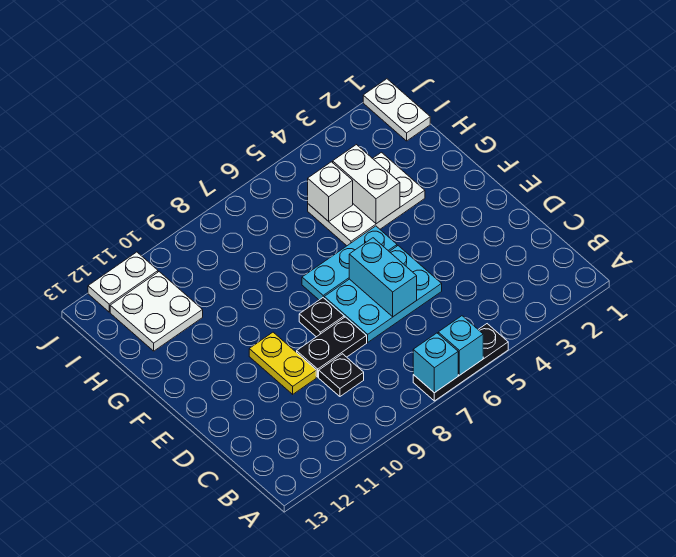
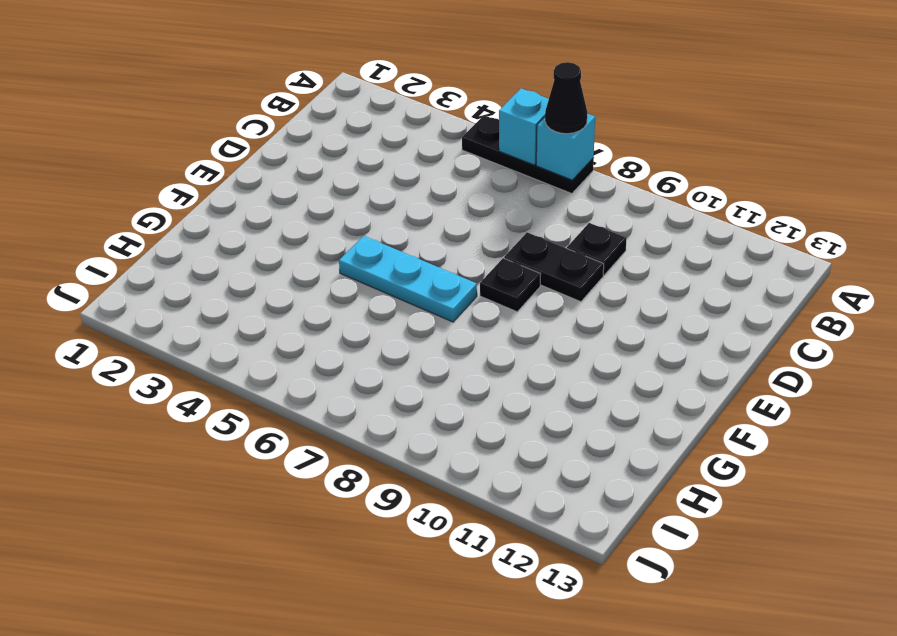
black 1x1 cone [545,62,588,134] -> none
none -> cyan 2x3 plate [324,246,442,342]
none -> yellow 1x2 plate [249,332,316,394]
none -> white 2x3 plate [308,152,425,246]

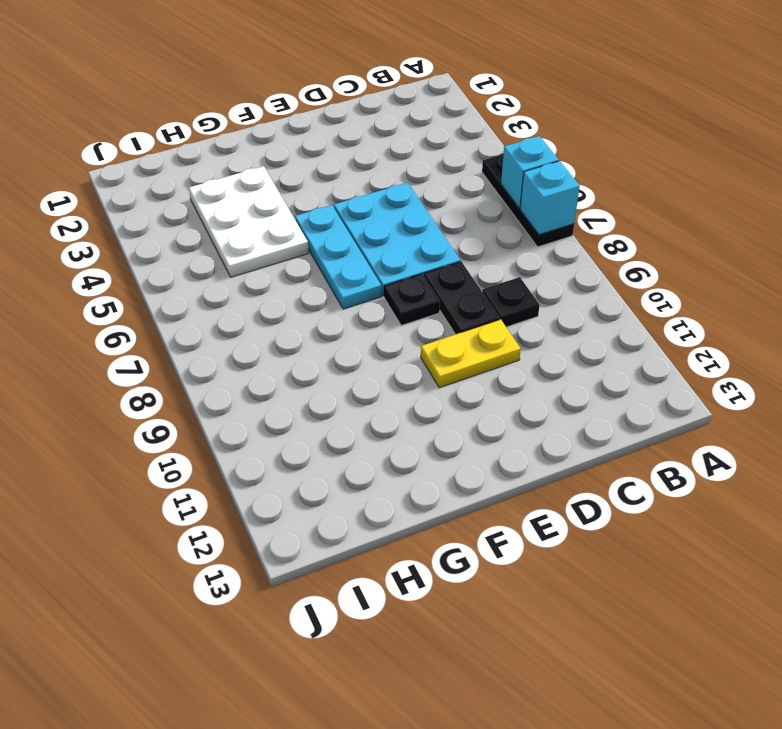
none -> white 2x2 plate [110,272,203,351]
none -> white 1x2 plate [363,79,430,141]
none -> white 1x2 plate [88,252,158,312]

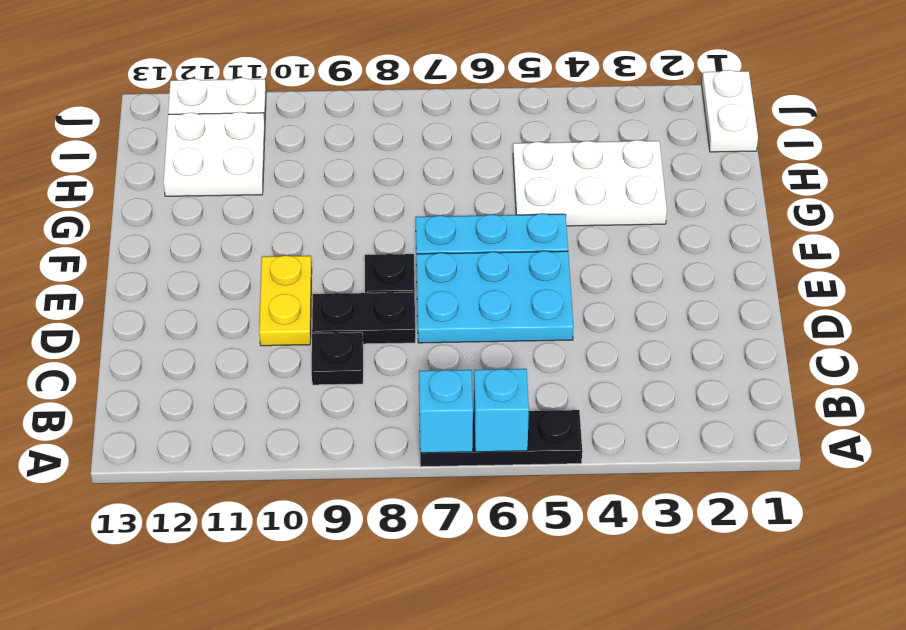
none -> cyan 1x2 brick [349,238,417,317]
none -> white 1x2 brick [333,145,400,224]
none -> white 1x1 brick [308,162,353,221]

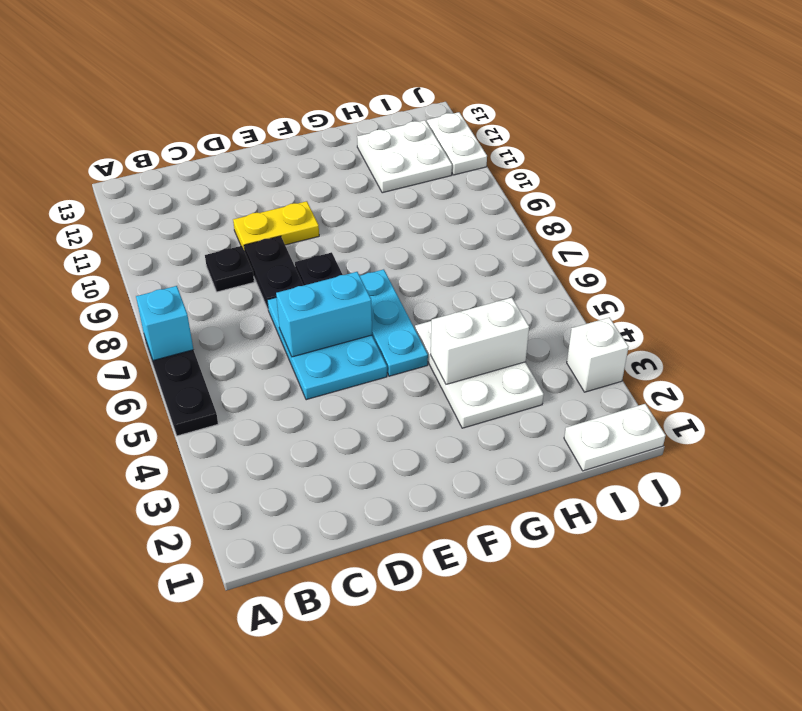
white 1x1 brick [567,317,628,392] -> white 1x1 brick moved to [308,162,353,221]
none -> cyan 1x1 brick [438,316,483,375]

